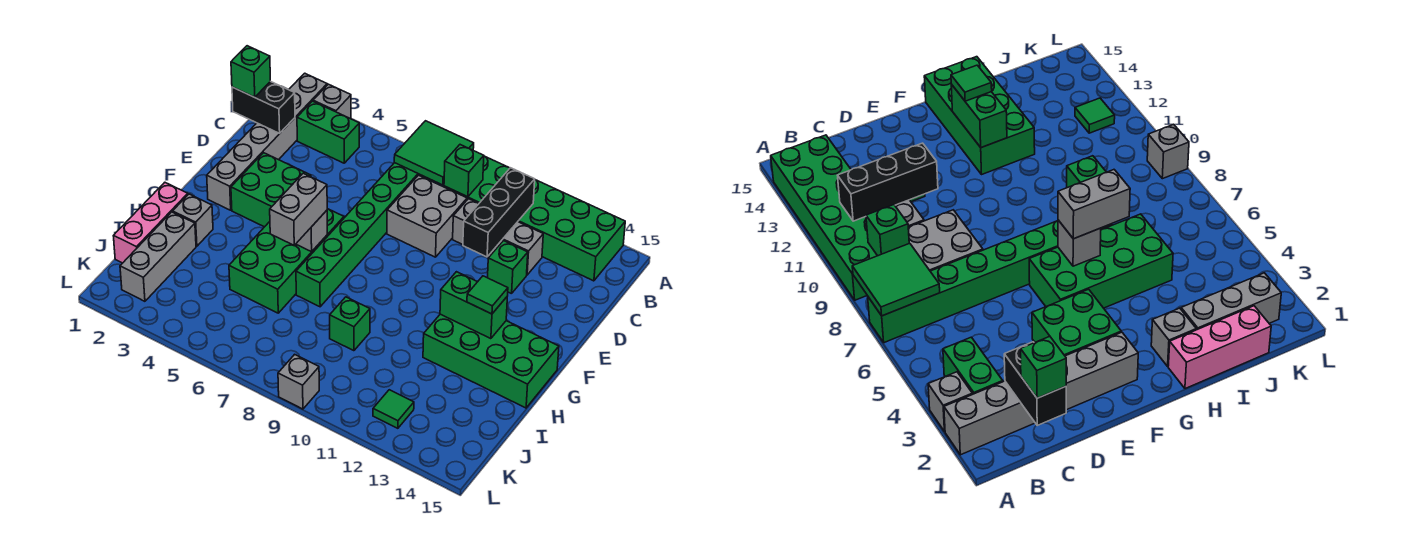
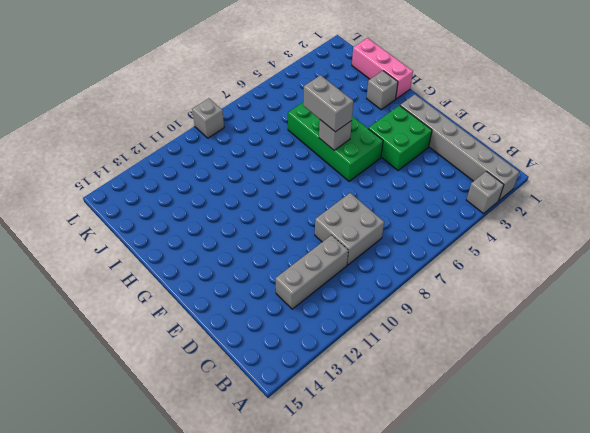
none -> green 1x8 brick [296,163,433,307]
none -> green 2x6 brick [444,156,625,281]
none -> green 1x2 brick [297,101,359,163]

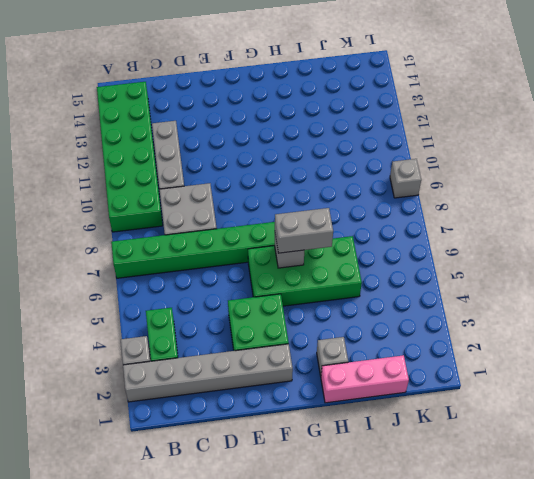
none -> green 1x1 brick [488,241,528,294]
none -> green 2x4 brick [423,314,559,408]
none -> grey 1x3 brick [120,212,196,301]

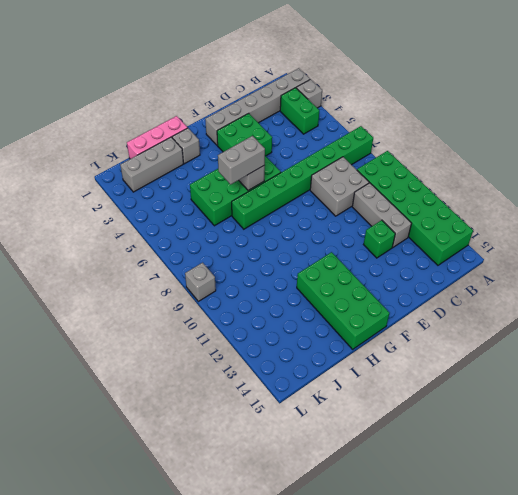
none -> green 1x1 brick [330,297,370,351]
none -> green 1x1 tile [373,390,414,428]
none -> green 2x2 tile [394,121,474,185]

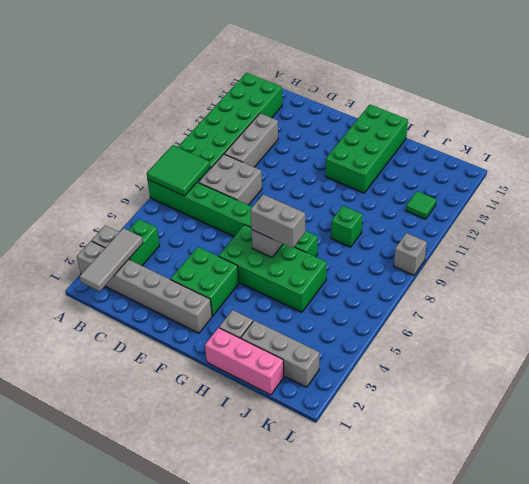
grey 1x3 tile [80,228,143,291] -> none
none -> green 1x1 brick [488,241,528,294]
none -> green 1x1 brick [444,145,484,197]
none -> black 1x3 brick [463,168,535,257]

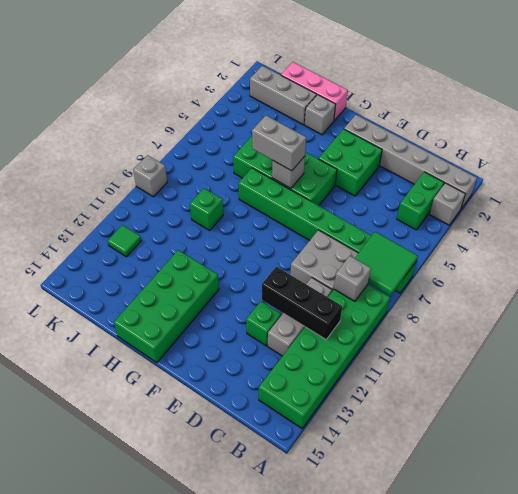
grey 1x1 brick [334,256,371,301] -> green 1x1 brick [444,145,484,197]
none -> black 1x2 brick [232,81,295,133]
none -> green 1x2 brick [440,272,507,339]
none -> green 1x1 brick [231,46,270,97]

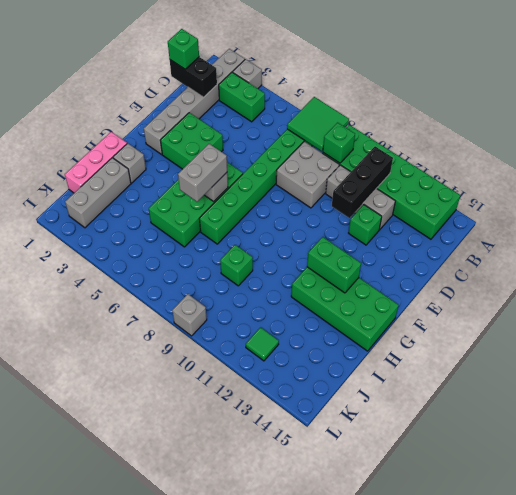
none -> green 1x1 tile [467,276,508,314]

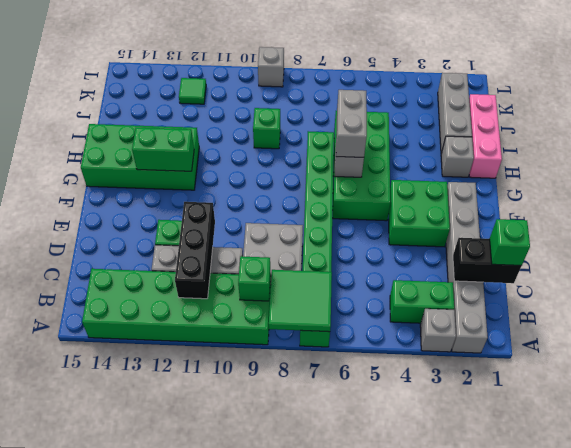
none -> green 1x1 tile [467,276,508,314]

